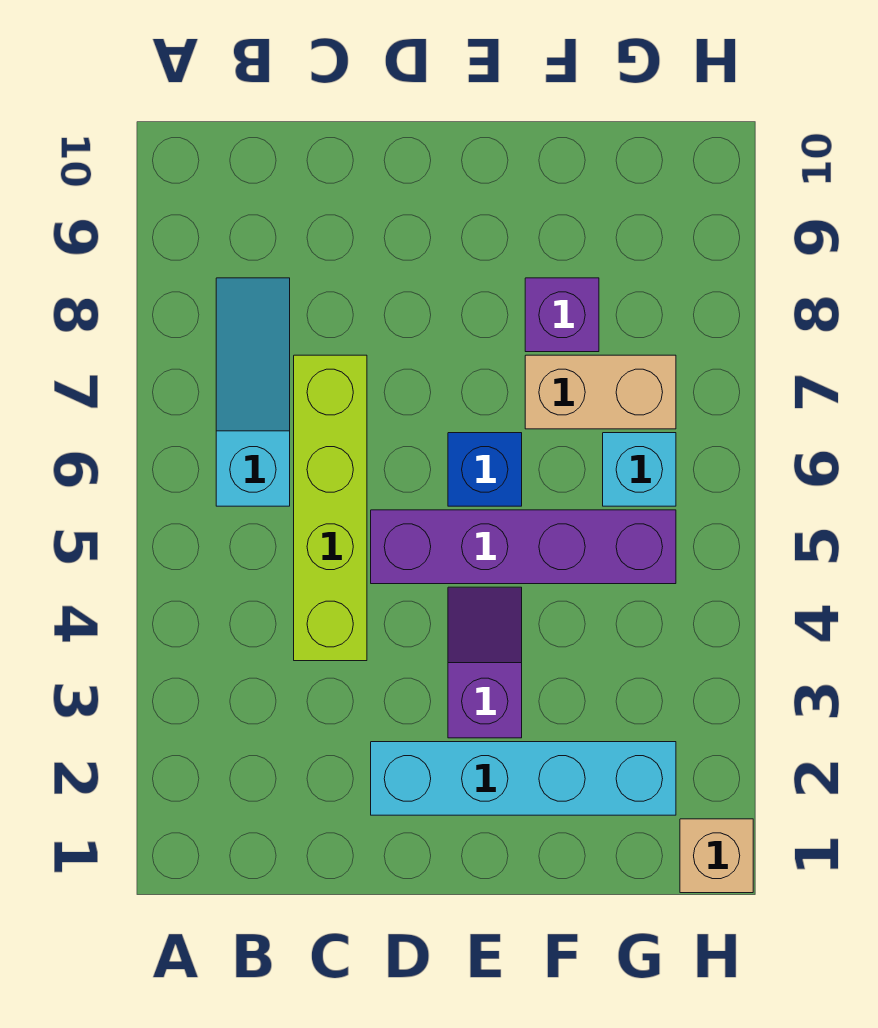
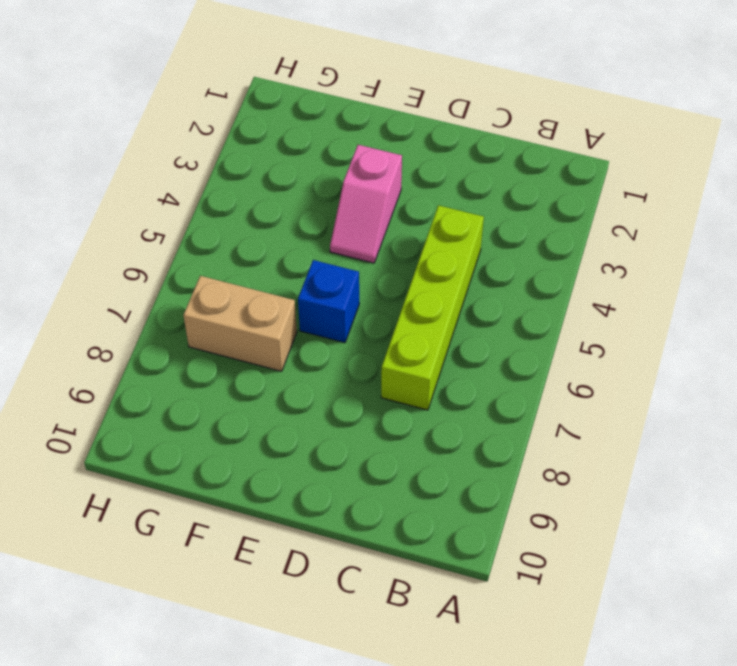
pink 1x2 slope [330,145,402,263] -> purple 1x2 slope [448,587,522,738]
none -> cyan 1x3 slope [216,278,290,506]
none -> cyan 1x4 brick [371,742,676,815]

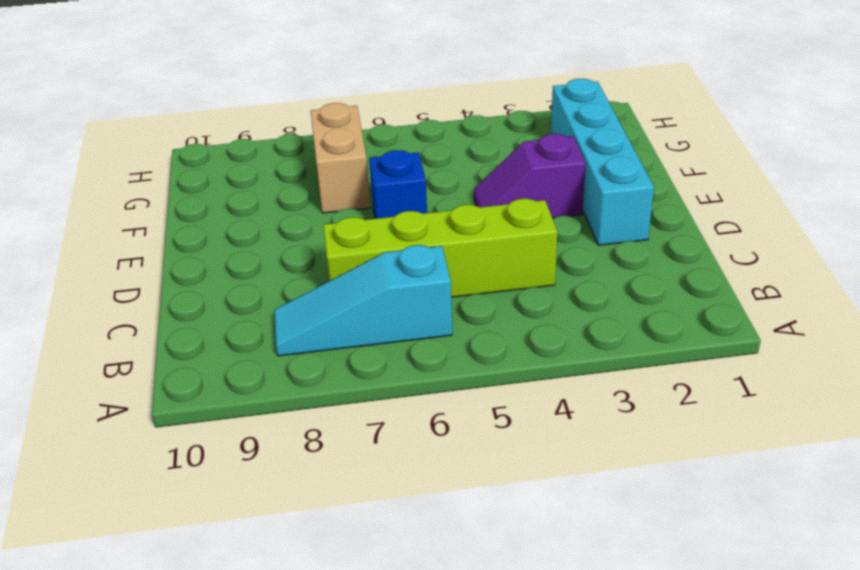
none -> purple 1x4 brick [371,510,676,584]
none -> purple 1x1 brick [525,278,599,352]

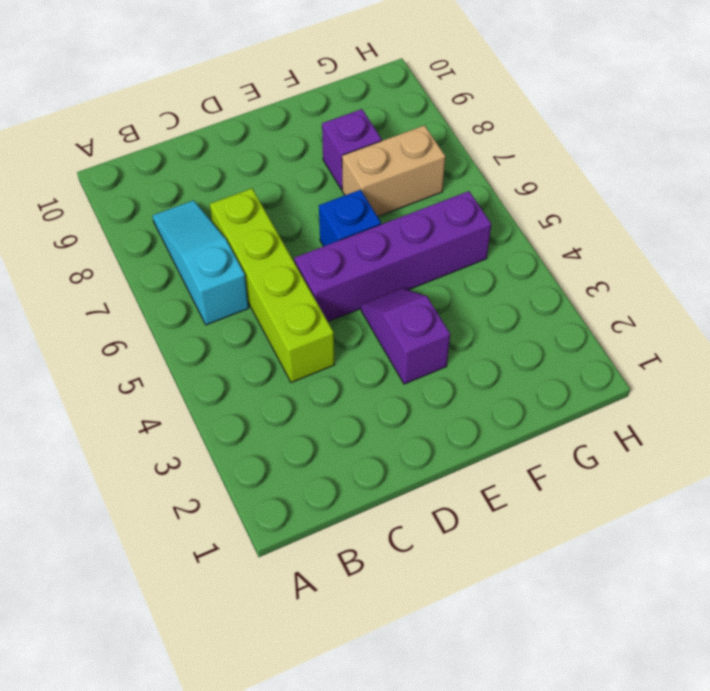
none -> cyan 1x4 brick [371,742,676,815]
none -> cyan 1x1 brick [603,433,676,506]

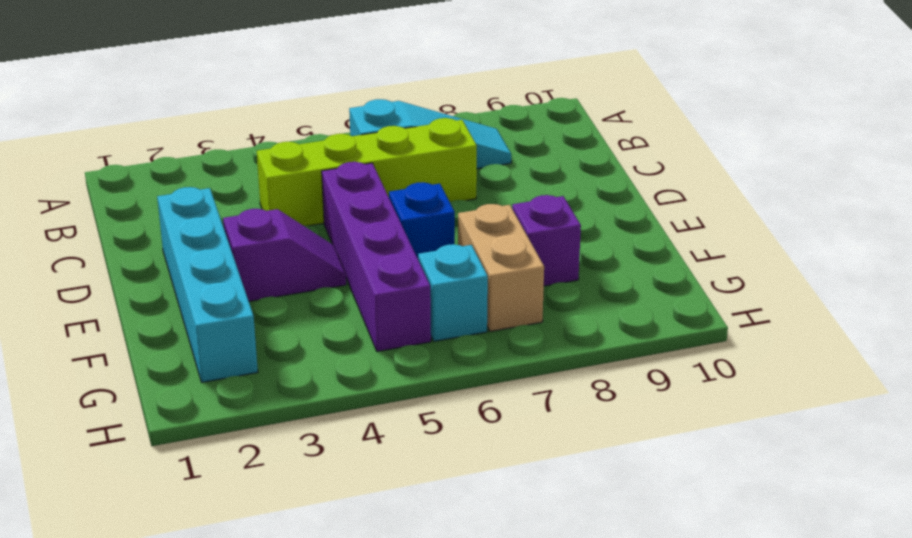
none -> tan 1x1 brick [680,819,753,893]

